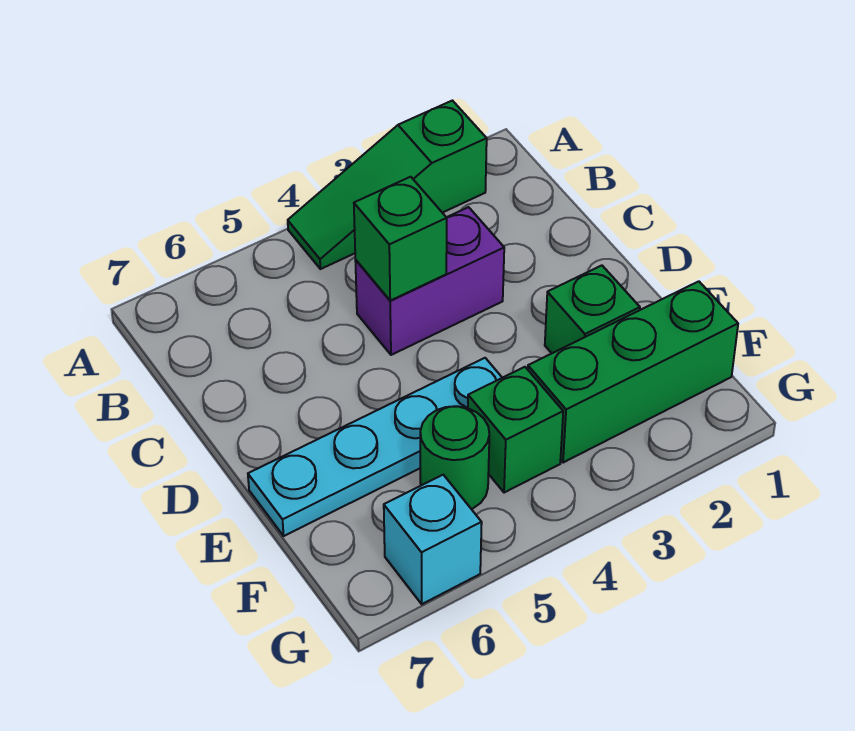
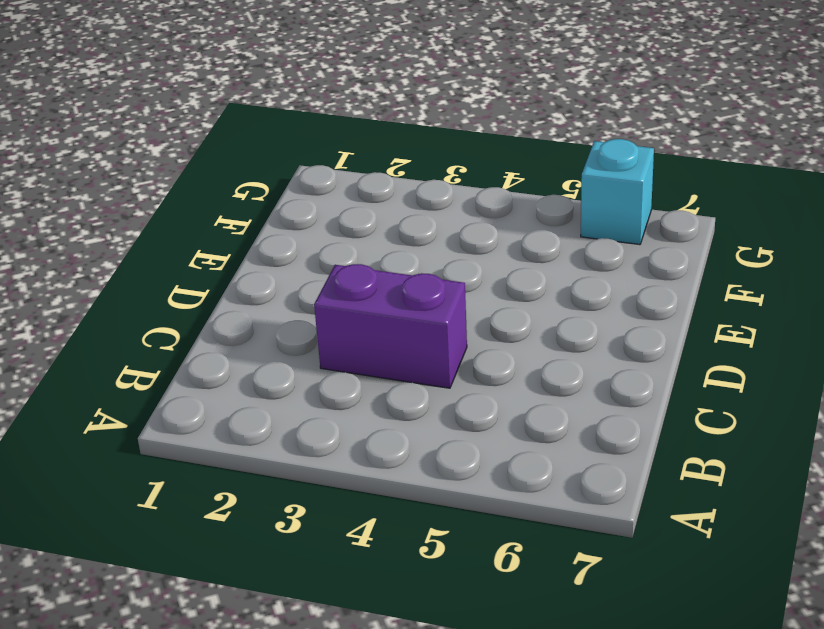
none -> green 1x3 slope [288,101,487,269]
none -> green 1x1 brick [545,266,640,353]

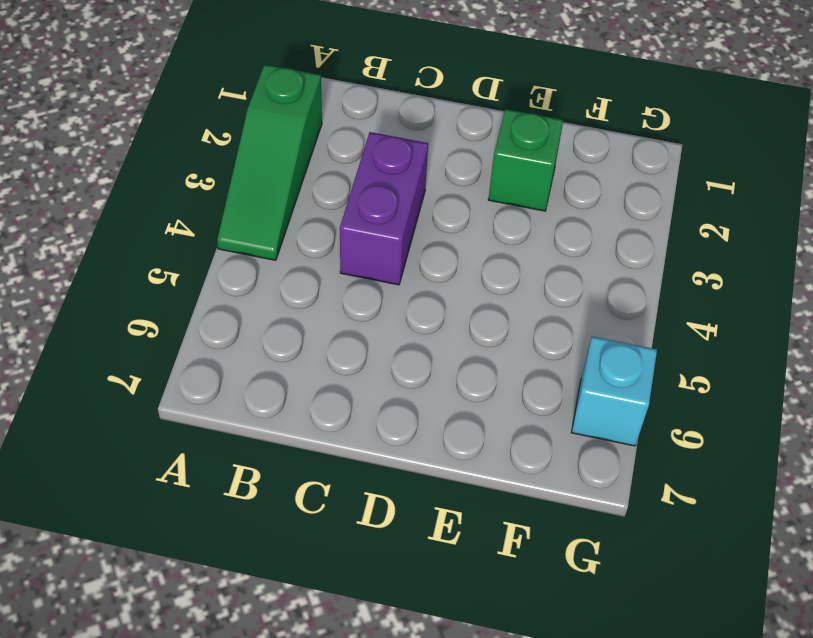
none -> cyan 1x4 plate [248,358,502,536]
none -> green 1x3 brick [528,281,738,463]

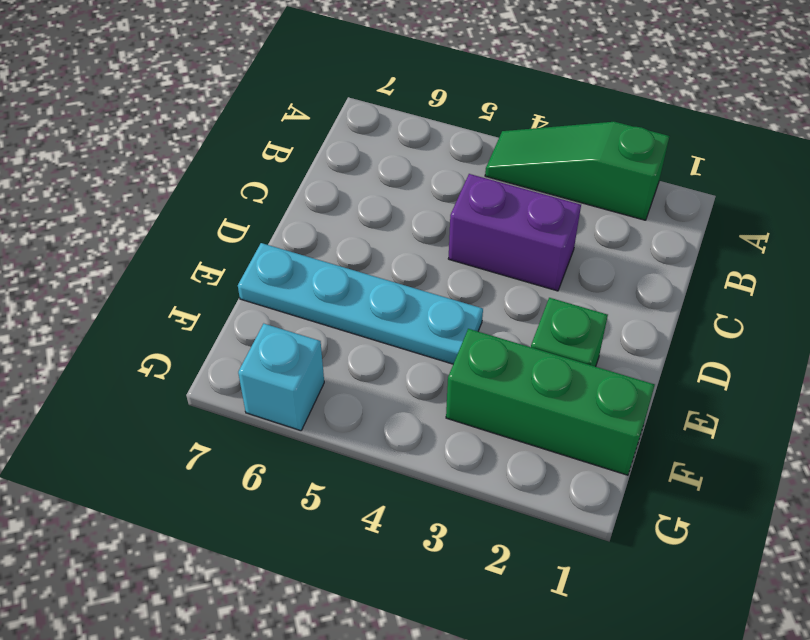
none -> green 1x1 brick [468,367,563,493]
none -> green 1x1 round brick [420,406,489,509]

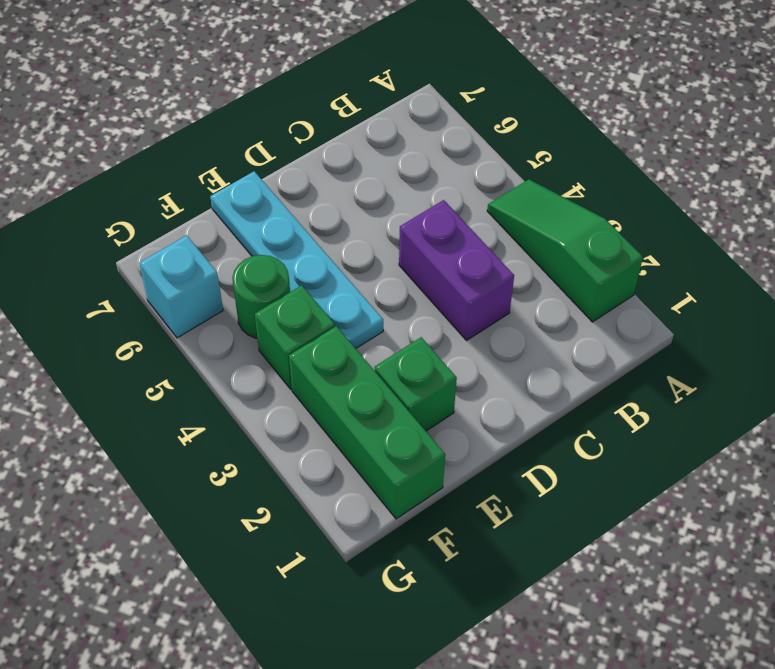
none -> green 1x1 brick [354,177,447,301]

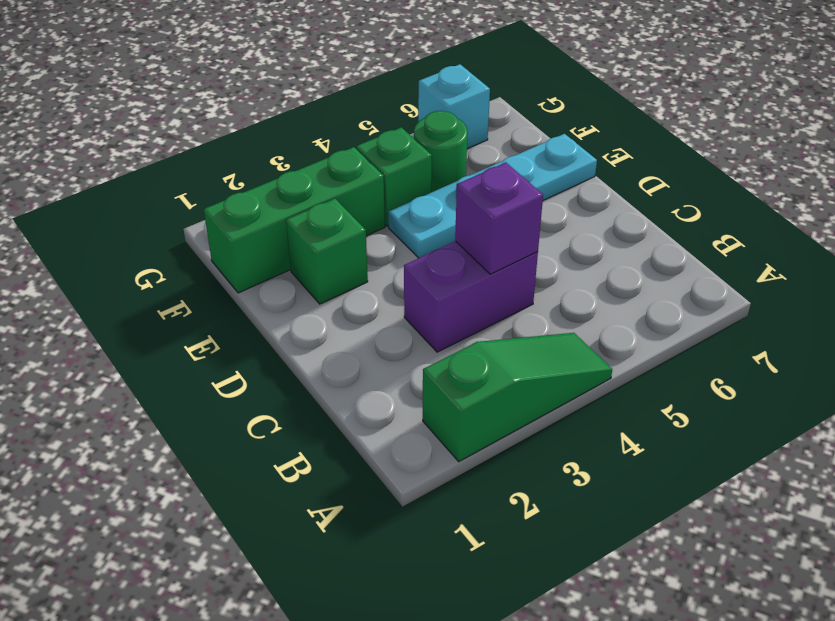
purple 1x1 brick [455,162,543,274] -> green 1x1 brick [354,177,447,301]

